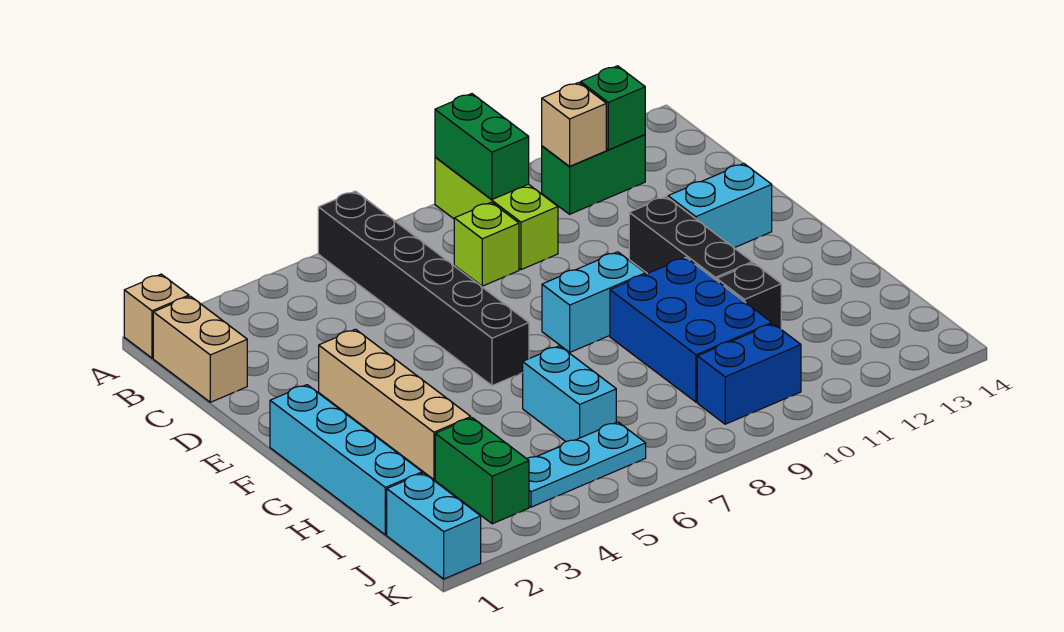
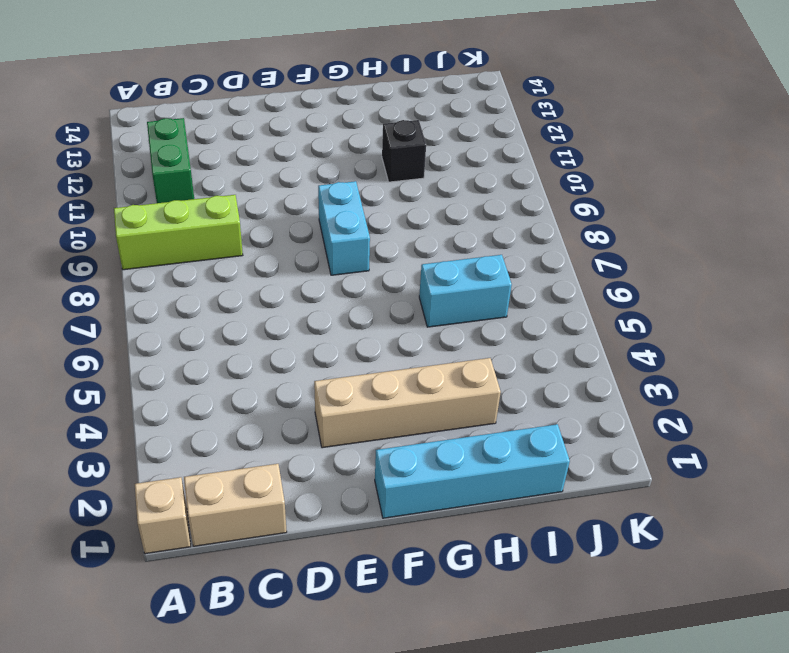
none -> black 1x6 brick [318,191,529,386]
none -> lime 1x1 brick [454,202,519,286]
none -> black 1x3 brick [629,197,752,281]

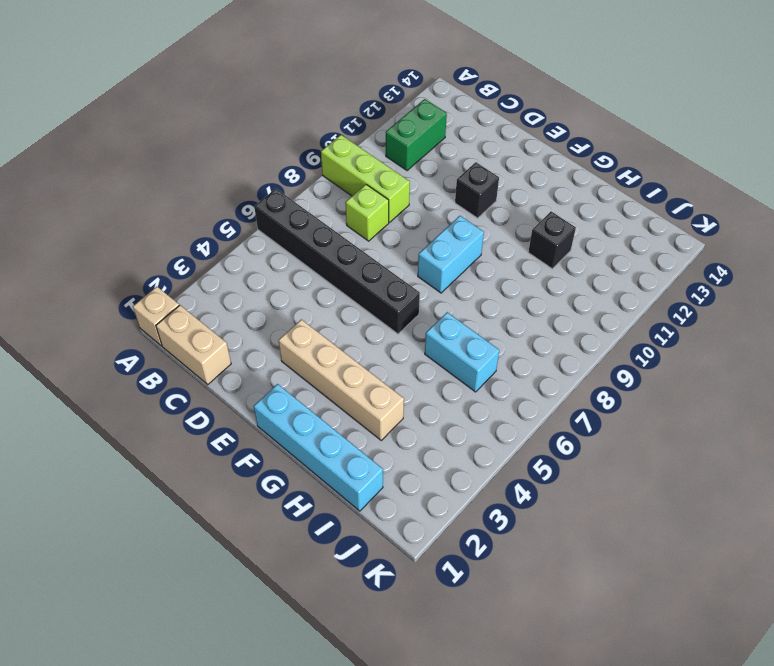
black 1x1 brick [455,162,499,218] -> black 1x3 brick [629,197,752,281]
none -> cyan 1x2 brick [668,163,772,248]
none -> blue 2x3 brick [610,257,772,402]
none -> green 1x2 brick [435,418,529,524]

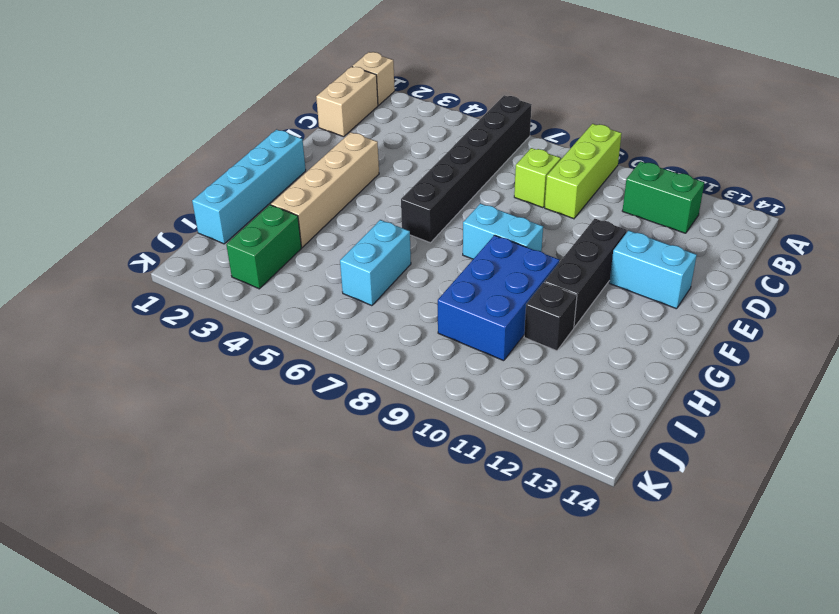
none -> cyan 1x2 brick [387,473,481,579]
none -> cyan 1x3 plate [527,422,646,507]
none -> blue 1x2 brick [697,324,801,424]

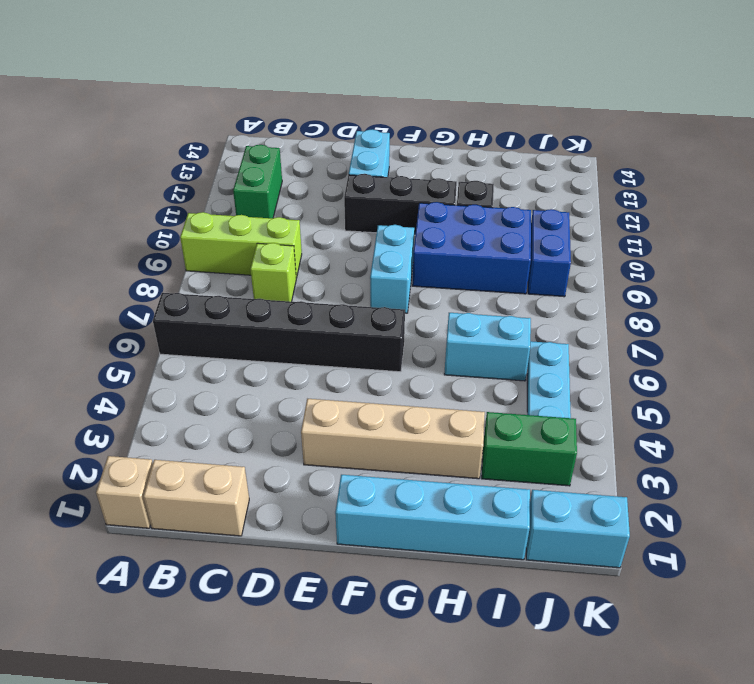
none -> green 1x2 brick [435,94,529,200]
none -> tan 1x1 brick [542,82,606,166]
none -> green 1x1 brick [581,66,645,150]

